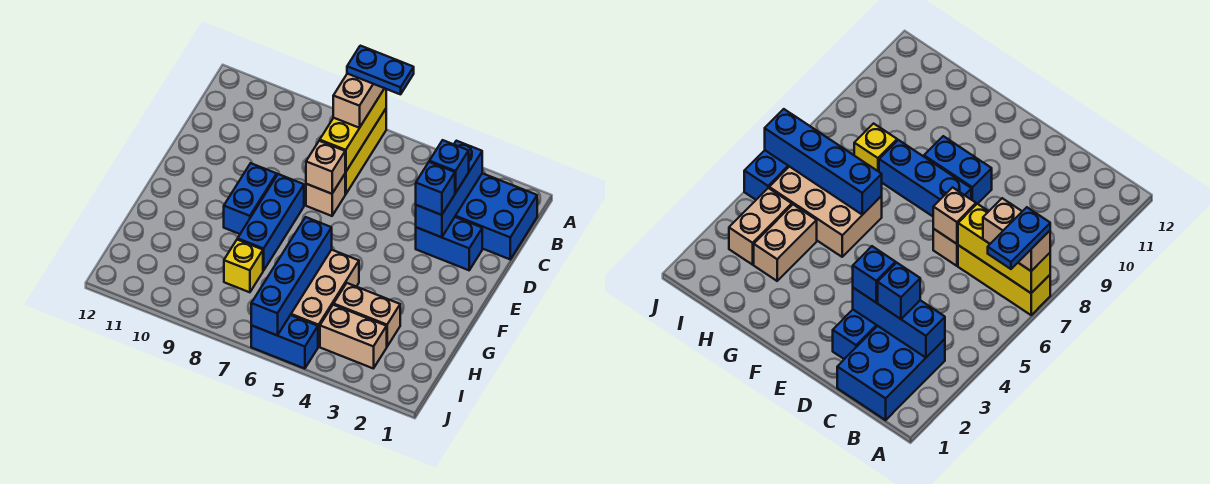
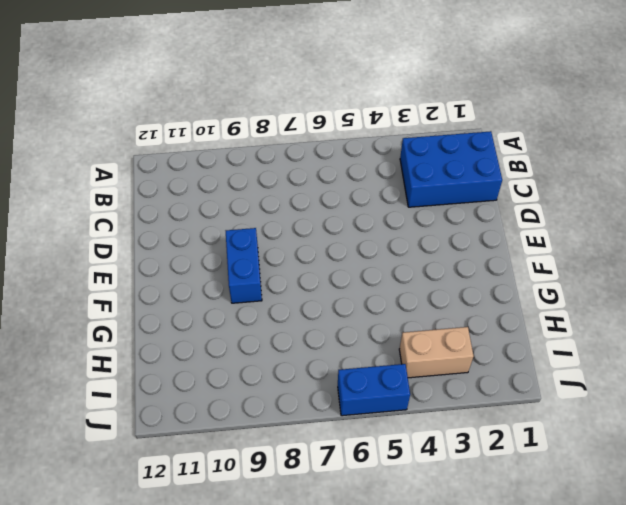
none -> yellow 1x3 brick [345,109,386,194]
none -> blue 1x2 brick [416,217,482,270]
none -> tan 1x1 brick [306,174,345,216]

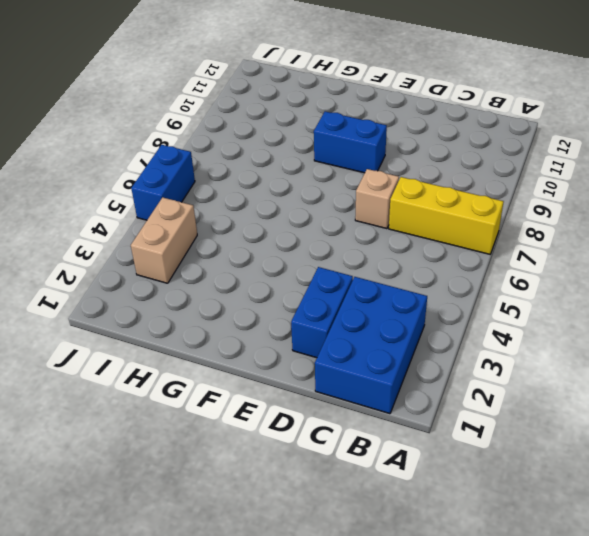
none -> blue 1x3 brick [238,174,304,271]
none -> tan 2x3 brick [291,250,359,347]
none -> tan 1x2 brick [334,283,400,346]

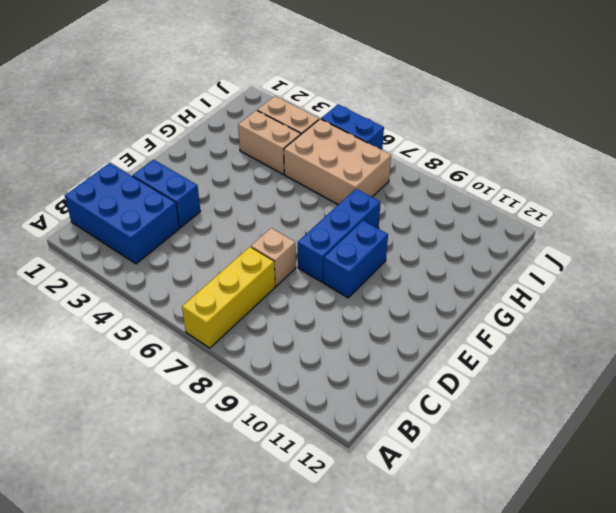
tan 2x3 brick [284,119,391,205] -> tan 2x3 brick turned to [291,250,359,347]
none -> yellow 1x1 brick [224,239,263,292]
none -> yellow 1x3 brick [320,88,386,172]
none -> blue 1x3 brick [416,141,482,237]

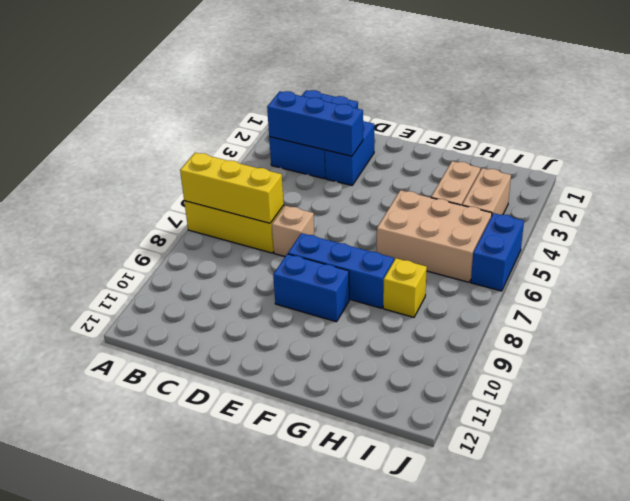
none -> tan 1x1 brick [306,141,345,194]
none -> blue 1x4 brick [251,217,332,335]
none -> tan 1x2 brick [333,74,384,128]

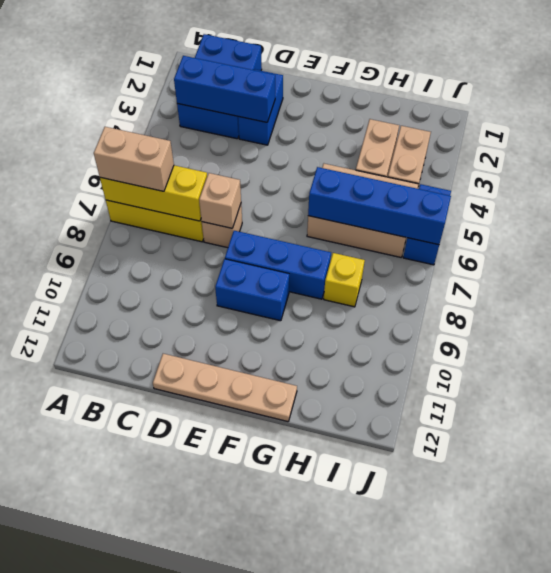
tan 1x4 plate [153,354,297,422] -> none
none -> blue 1x1 brick [429,140,469,193]
none -> blue 1x1 brick [416,162,455,215]
none -> blue 1x2 plate [347,46,414,94]

